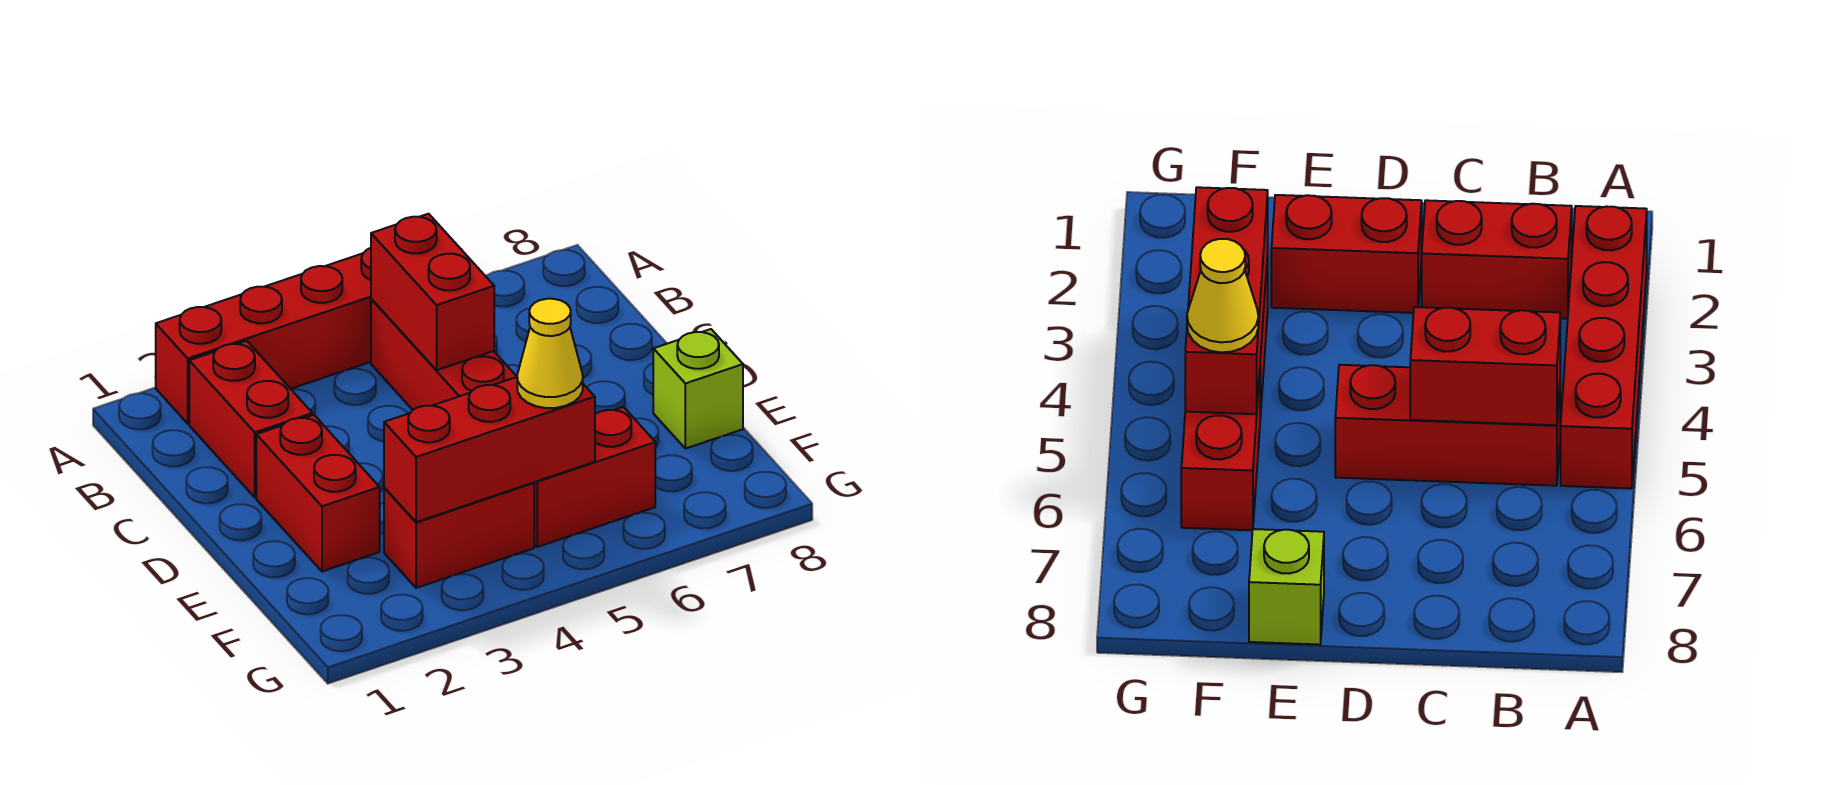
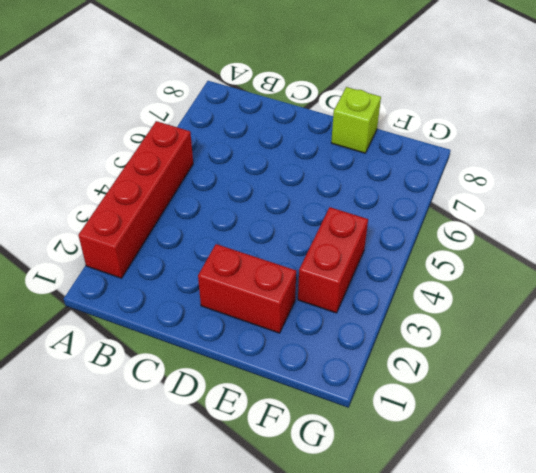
none -> red 1x2 brick [189,341,312,497]
none -> red 1x3 brick [371,299,517,410]

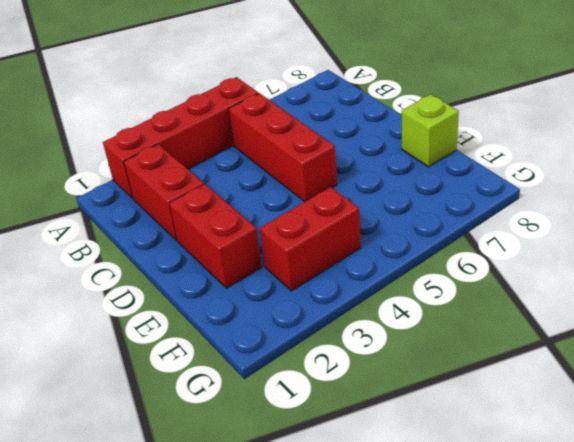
none -> red 1x2 brick [534,407,655,547]
none -> red 1x2 brick [371,214,494,370]

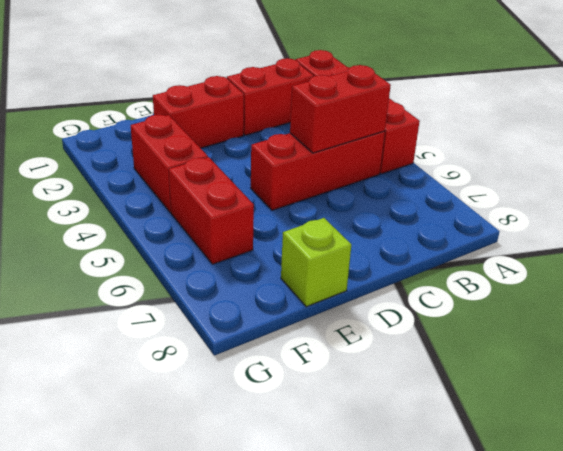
none -> red 1x3 brick [384,377,595,522]
none -> yellow 1x1 cone [517,299,583,408]

